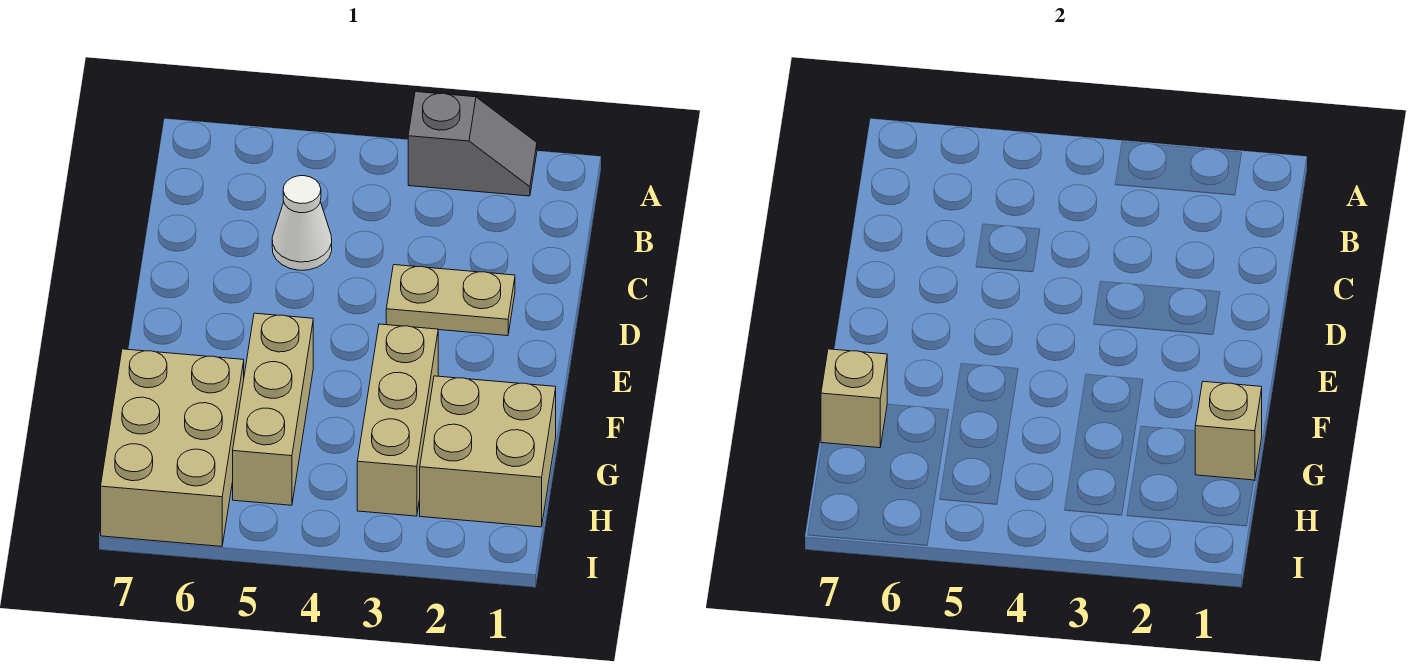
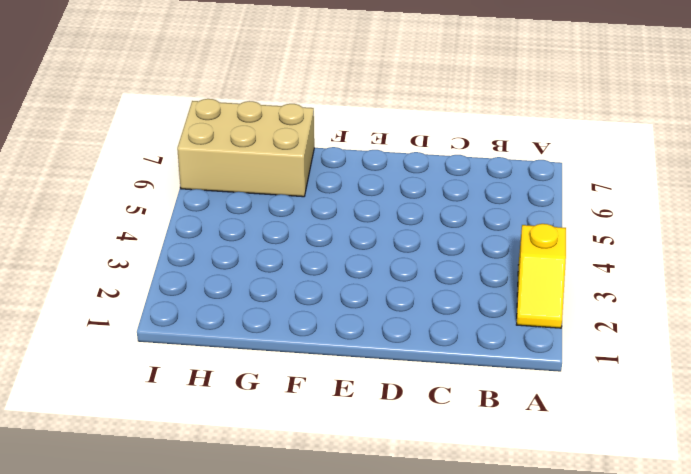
yellow 1x2 slope [517,224,566,328] -> grey 1x2 slope [408,92,537,196]
none -> white 1x1 cone [272,176,332,270]
none -> tan 1x2 plate [386,265,515,336]

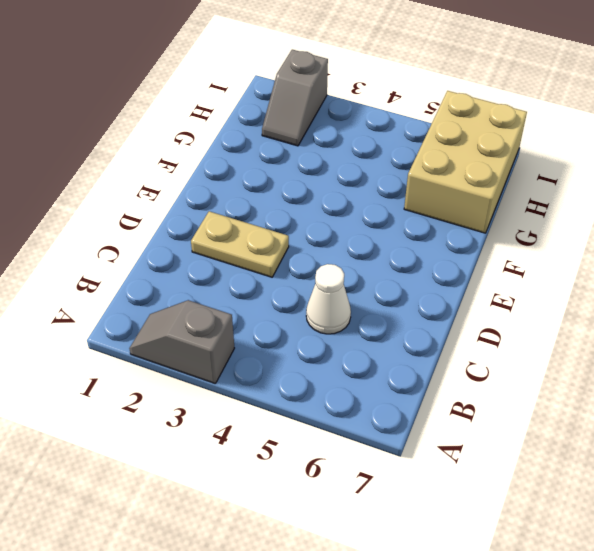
grey 1x2 slope [262,50,328,146] -> tan 2x2 brick [420,376,556,527]
none -> tan 1x3 brick [357,324,438,516]
none -> tan 1x3 brick [233,313,313,505]

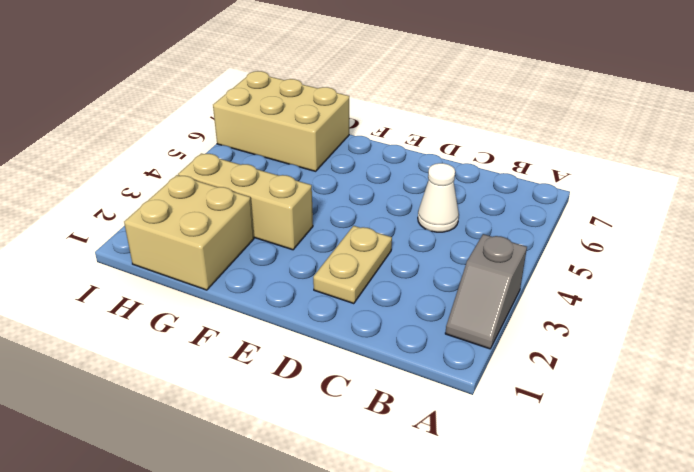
none -> tan 1x3 brick [233,313,313,505]
none -> tan 1x1 brick [1195,381,1262,481]

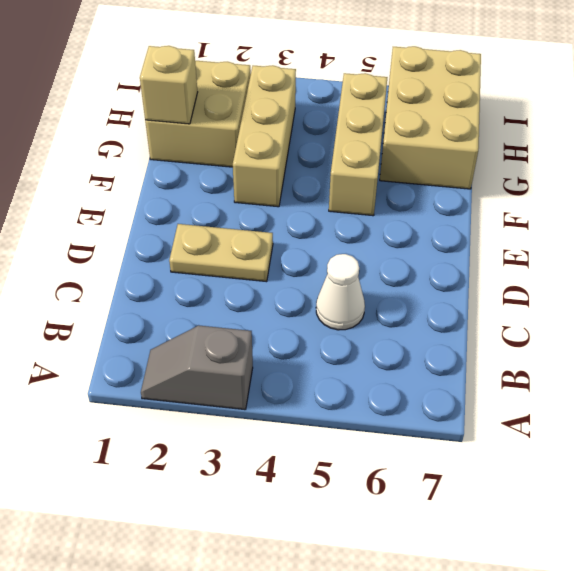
none -> tan 1x1 brick [821,349,887,448]

